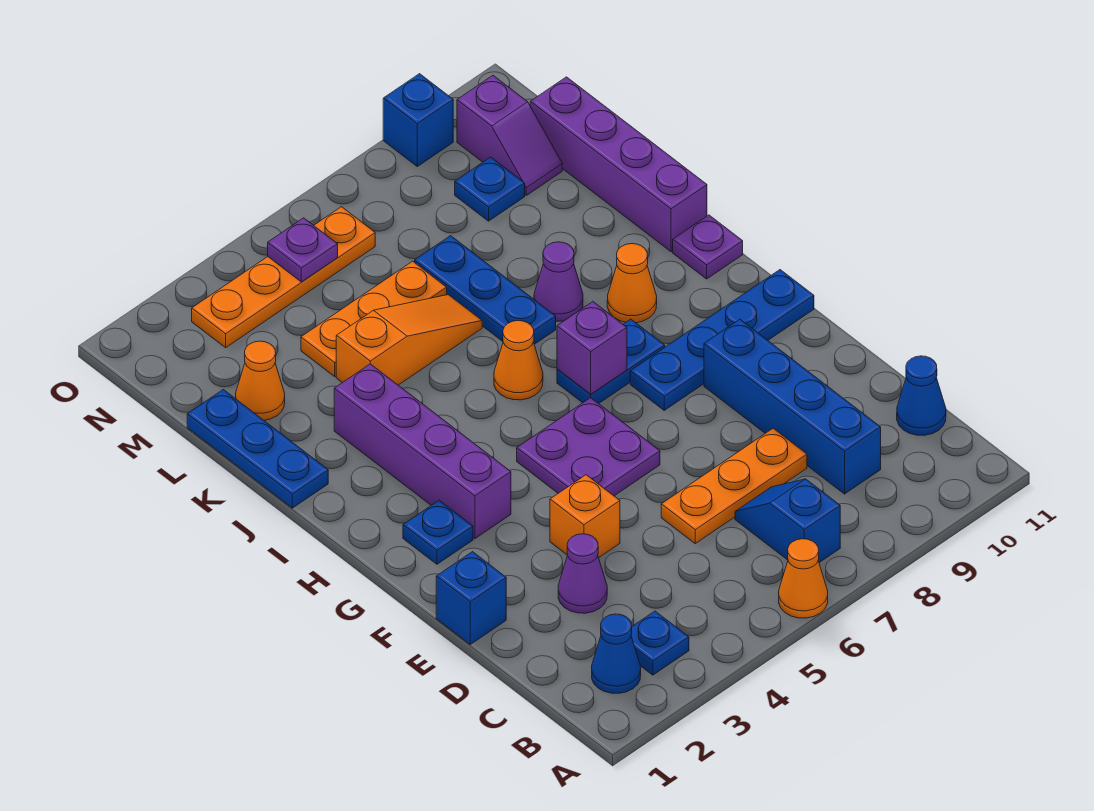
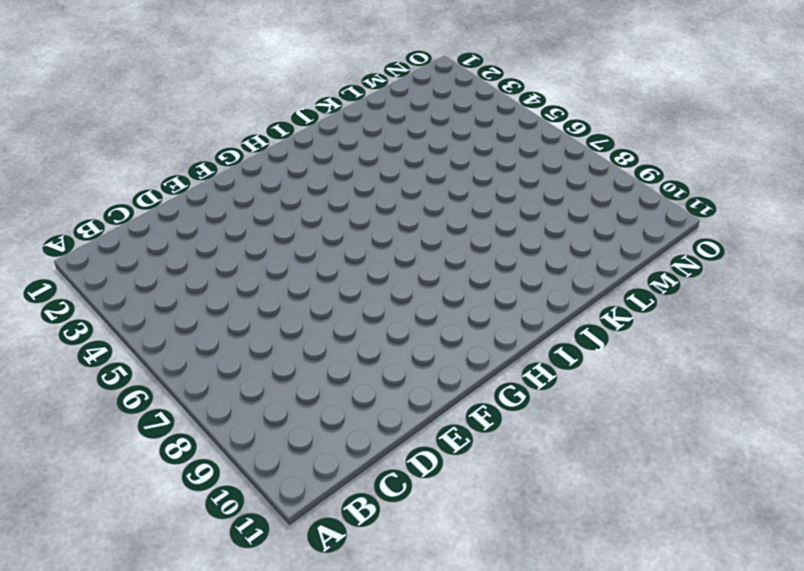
none -> orange 1x1 cone [779,539,828,618]
none -> blue 1x1 cone [592,614,641,693]
none -> blue 1x1 plate [631,611,689,675]
none -> blue 1x2 slope [735,479,840,563]

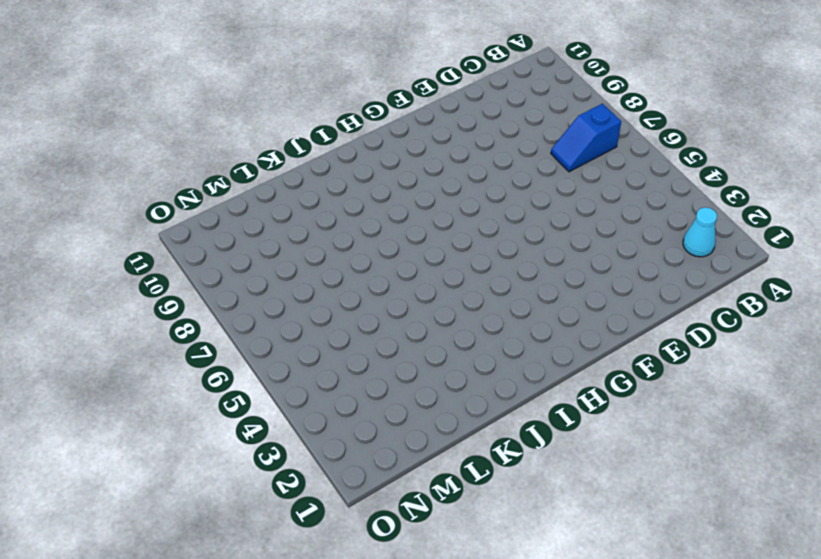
cyan 1x1 cone [683,207,717,257] -> blue 1x1 cone [592,614,641,693]
none -> orange 1x1 cone [779,539,828,618]
none -> blue 1x1 plate [631,611,689,675]
none -> blue 1x4 brick [704,319,881,494]
none -> blue 1x1 cone [897,356,946,435]

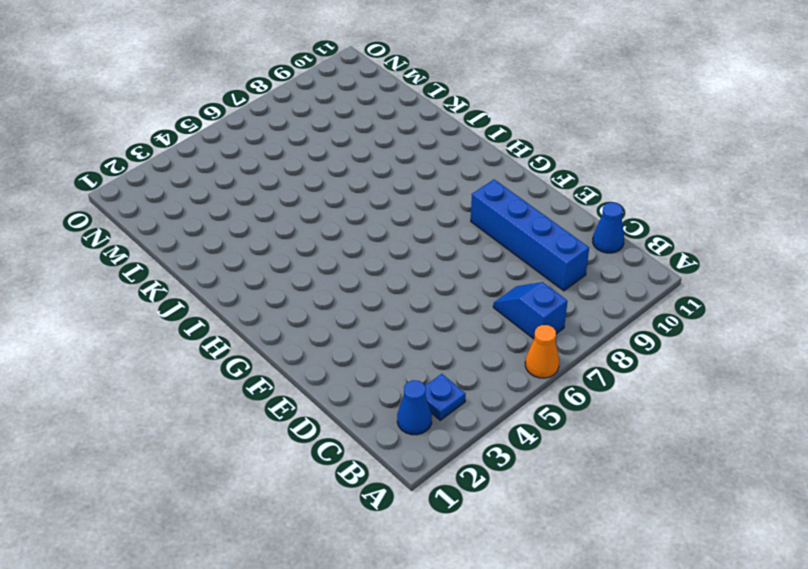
none -> purple 1x1 cone [558,534,607,613]
none -> orange 1x3 plate [661,428,807,543]
none -> blue 1x1 brick [436,552,506,644]
none -> orange 1x1 brick [550,475,620,557]

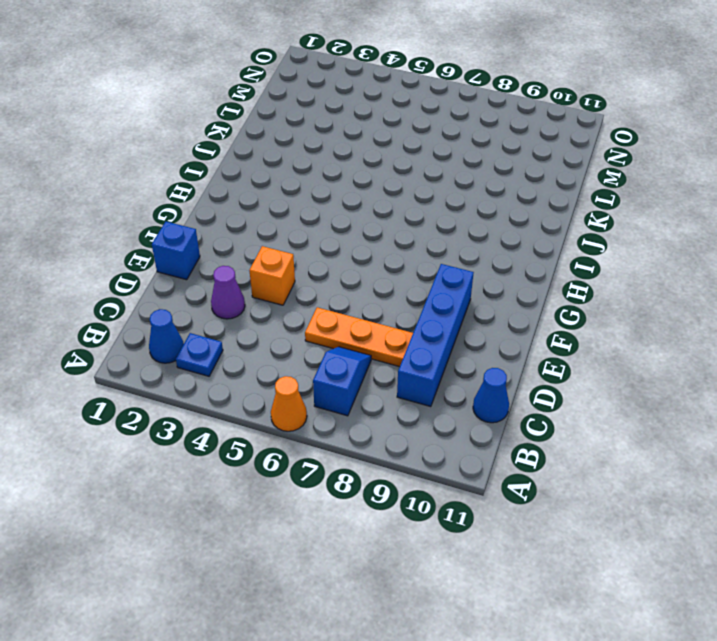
none -> purple 2x2 plate [517,398,660,496]
none -> blue 1x1 plate [403,500,473,564]
none -> purple 1x4 brick [334,364,511,539]
none -> blue 1x4 plate [630,270,814,410]

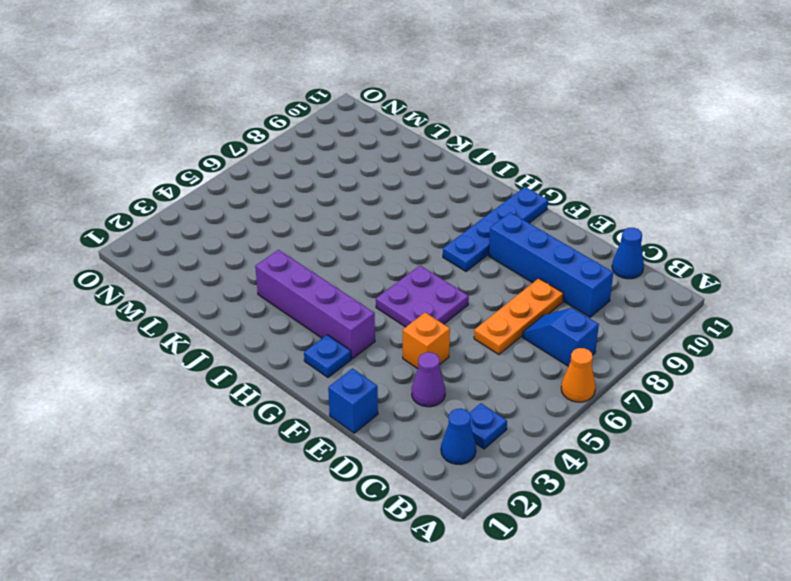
none -> blue 1x2 plate [557,319,665,404]
none -> orange 1x1 cone [494,321,543,400]
none -> orange 1x1 cone [607,244,657,323]
none -> purple 1x1 plate [673,215,743,279]

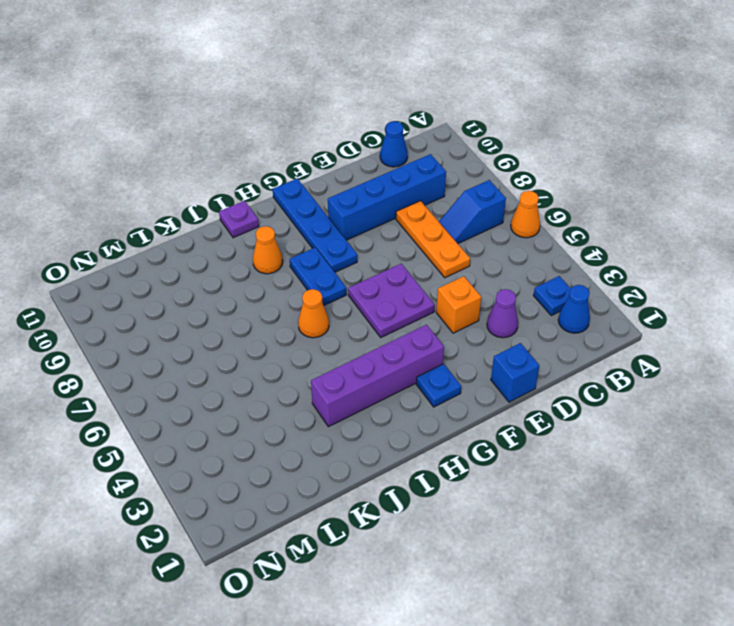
none -> blue 1x3 plate [187,390,328,508]
none -> blue 1x3 plate [415,236,556,344]
none -> purple 1x1 cone [534,242,583,321]
none -> purple 1x4 brick [530,77,707,252]

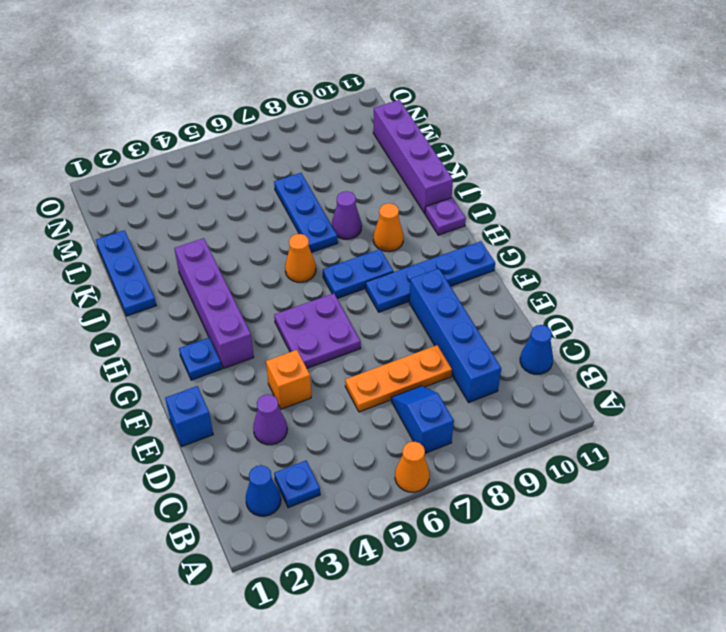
none -> orange 1x3 slope [336,295,482,385]
none -> orange 1x1 cone [236,341,285,420]
none -> orange 1x3 plate [301,261,447,376]
none -> blue 1x1 plate [455,157,525,221]

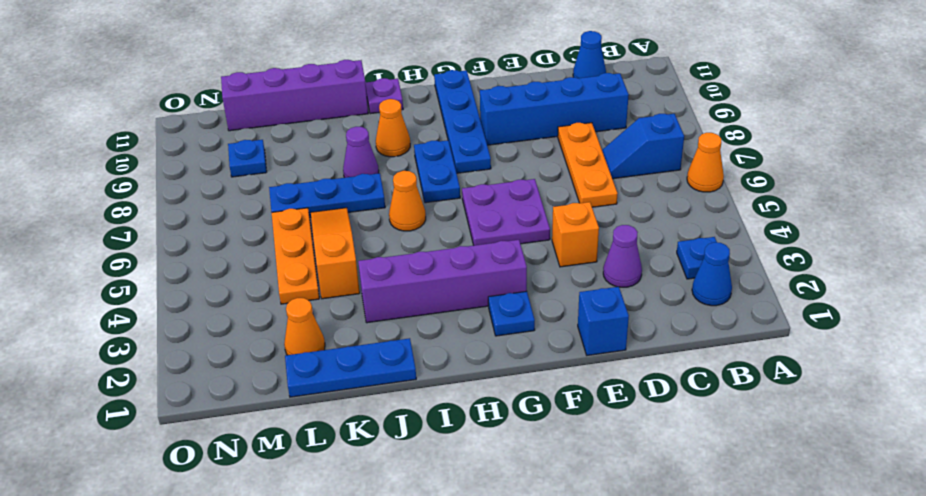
none -> purple 1x2 slope [457,76,562,195]
none -> orange 1x4 plate [192,207,375,347]
none -> blue 1x1 brick [383,74,453,166]
none -> purple 1x1 brick [557,302,627,394]

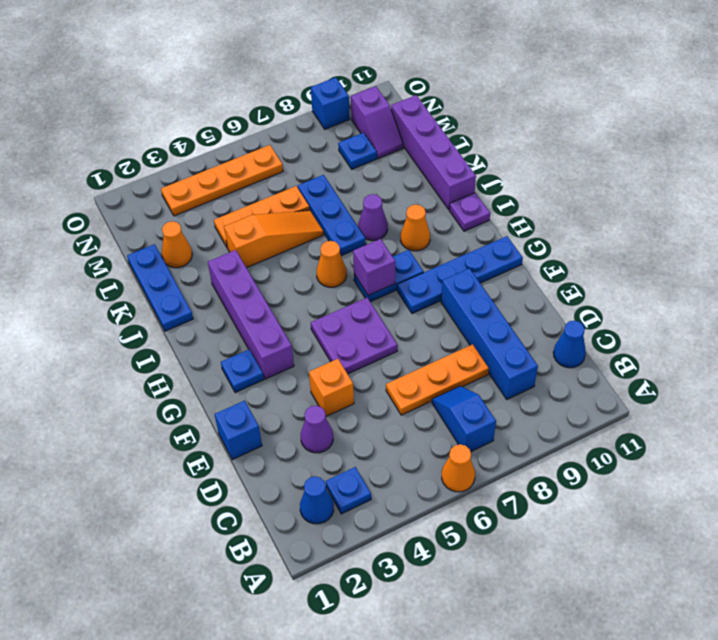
none -> purple 1x1 plate [268,218,338,282]

